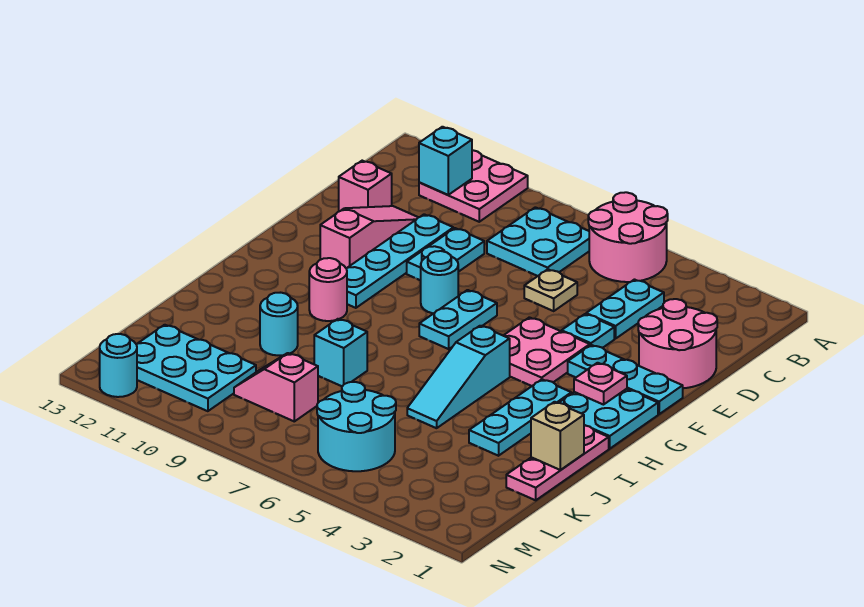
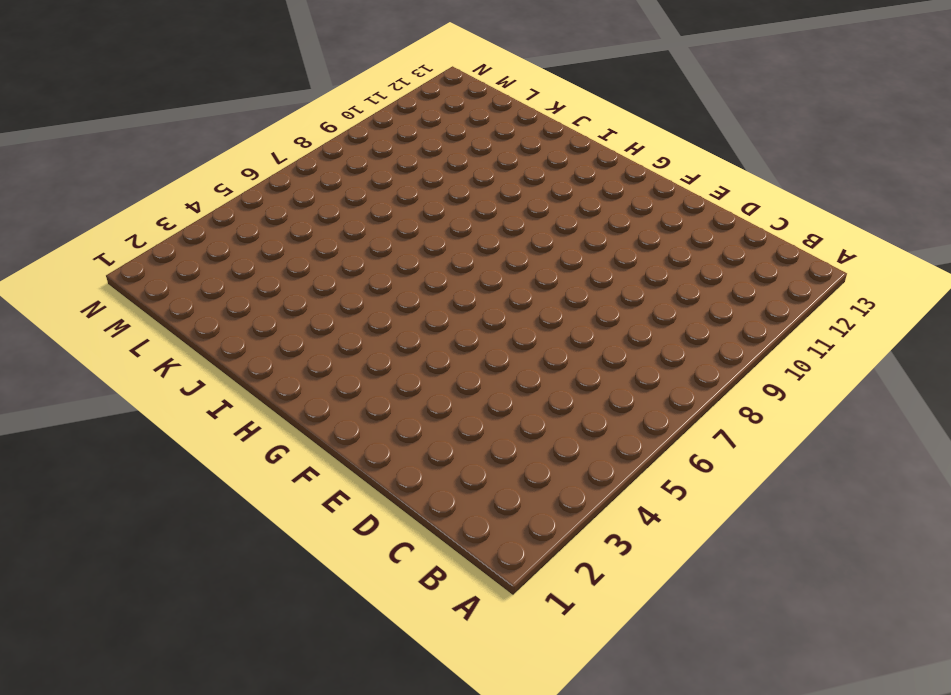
none -> pink 2x2 round brick [588,192,668,282]
none -> pink 2x2 plate [419,150,528,222]
none -> cyan 2x2 plate [487,207,589,276]

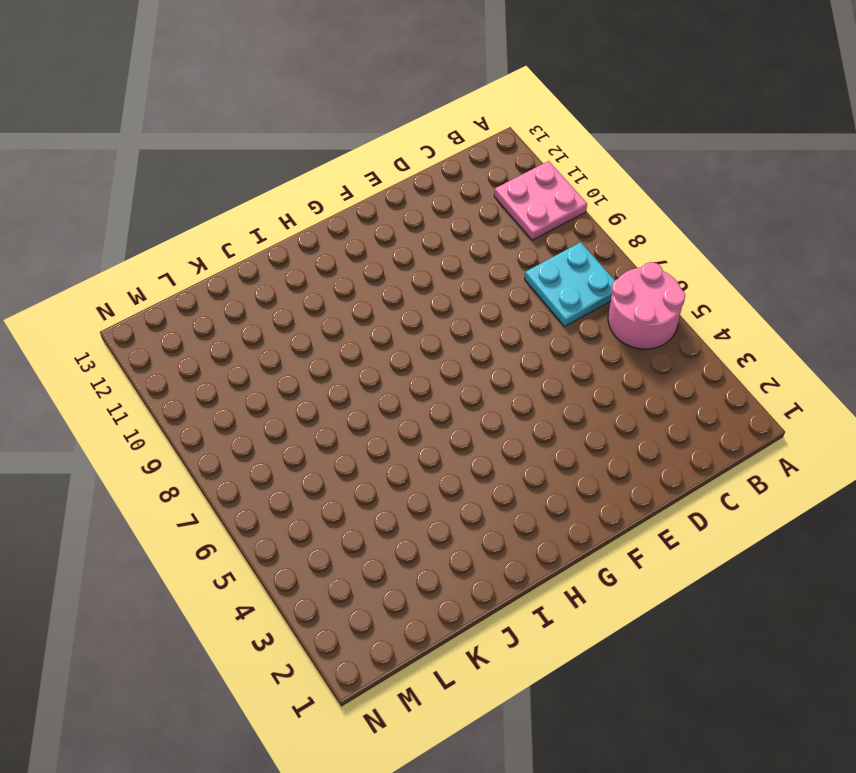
none -> cyan 1x2 plate [586,280,664,339]
none -> pink 2x2 round brick [638,299,717,388]
none -> tan 1x1 plate [524,269,577,311]

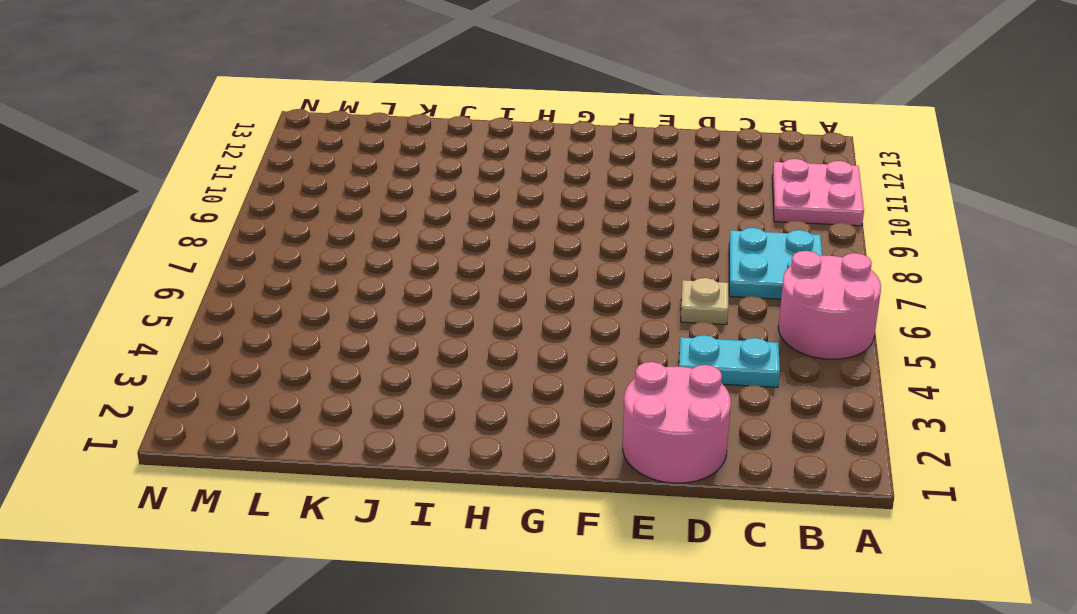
none -> cyan 1x2 plate [407,228,484,280]
none -> cyan 1x4 plate [346,214,453,308]
none -> pink 1x3 slope [320,206,418,268]

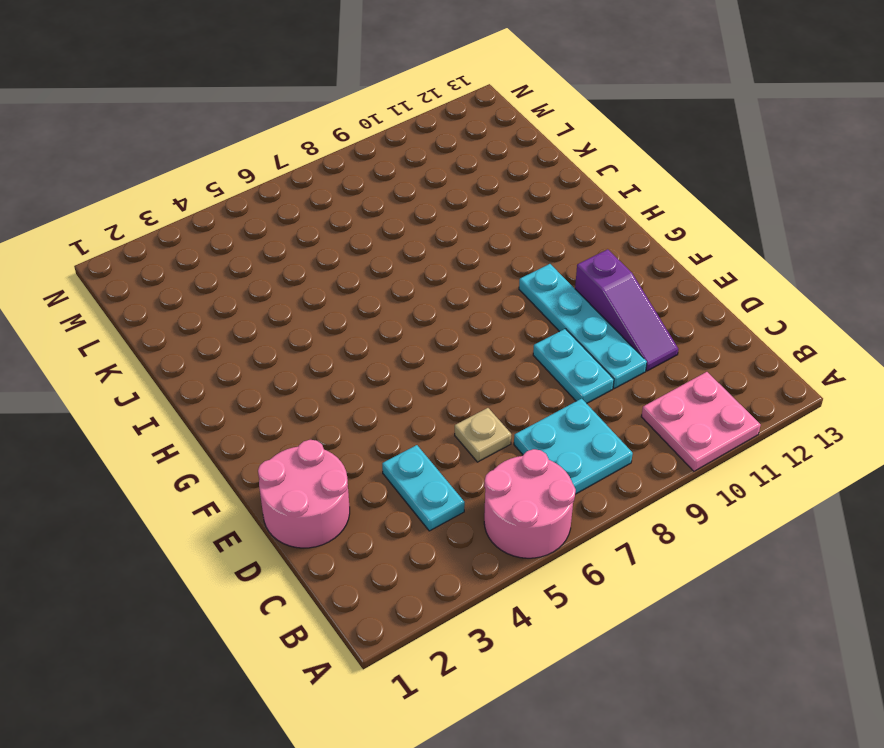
purple 1x3 slope [575,249,678,371] -> pink 1x3 slope [320,206,418,268]
none -> pink 1x1 brick [339,161,392,211]
none -> cyan 1x1 plate [562,314,614,348]
none -> cyan 1x3 plate [568,345,683,414]

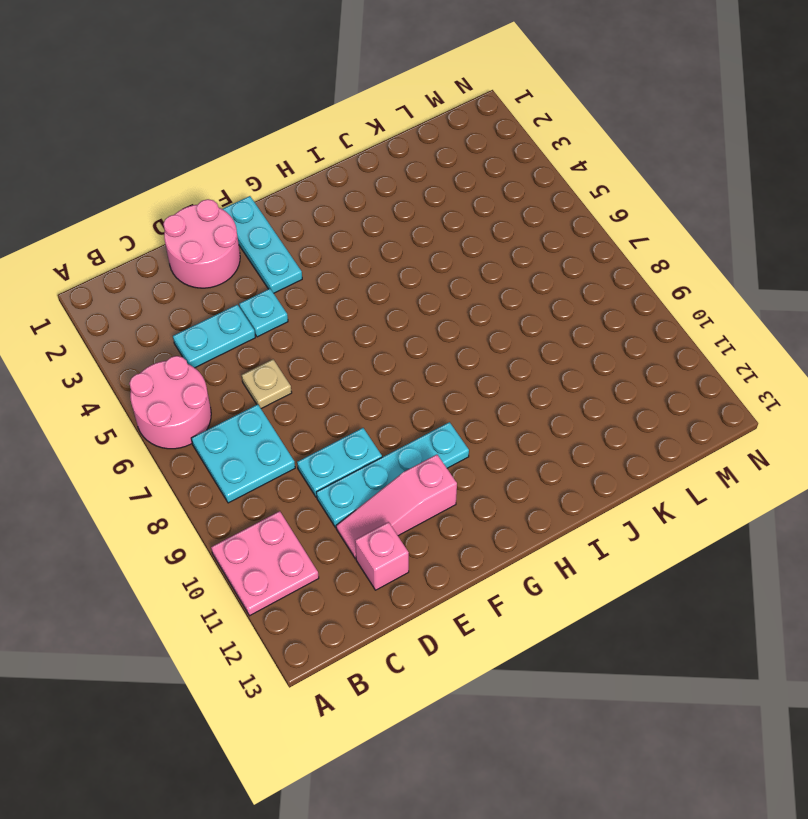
none -> pink 2x2 plate [503,317,590,386]
none -> cyan 1x2 plate [419,290,497,349]
none -> cyan 1x1 round brick [421,251,458,314]

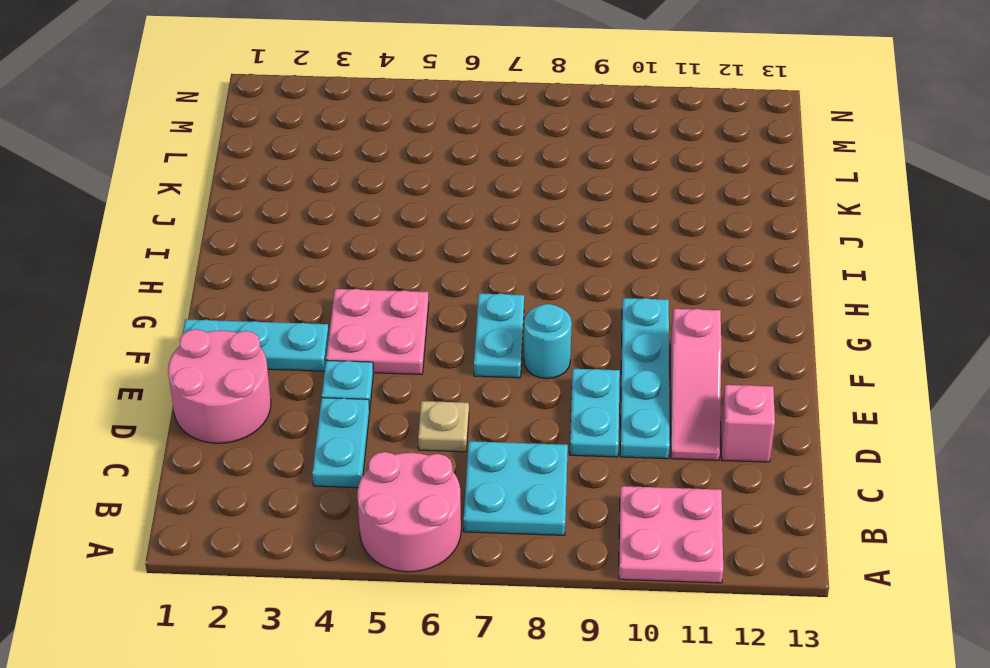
none -> cyan 2x2 plate [559,389,658,449]
none -> cyan 1x3 plate [469,379,571,456]
none -> cyan 1x3 slope [407,326,510,428]

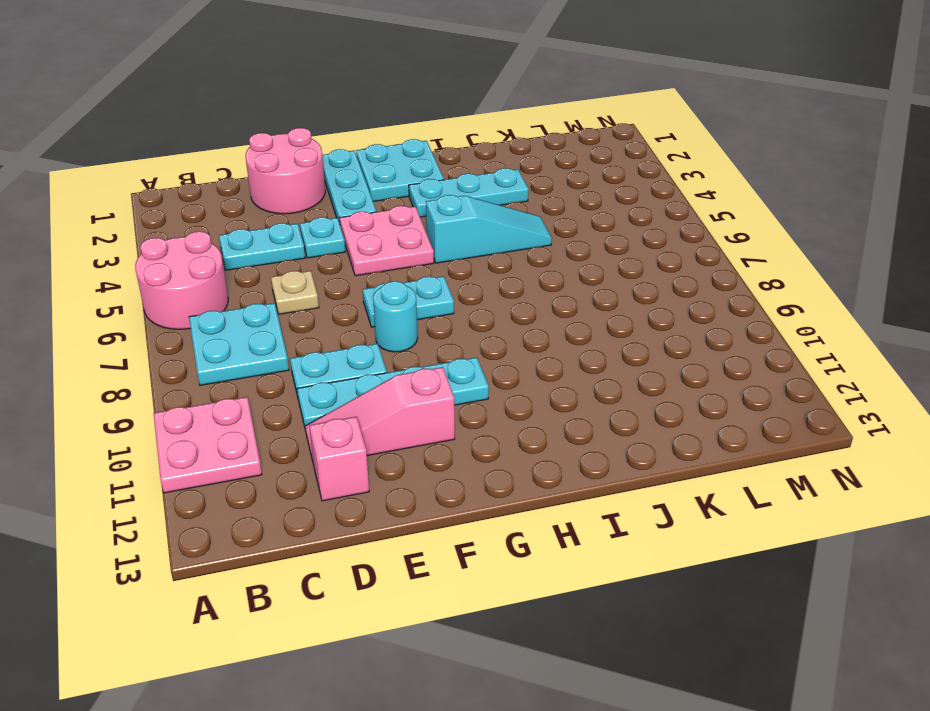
none -> pink 1x1 round brick [309,258,347,321]
none -> pink 1x3 plate [506,425,609,500]
none -> cyan 1x1 brick [314,319,367,386]

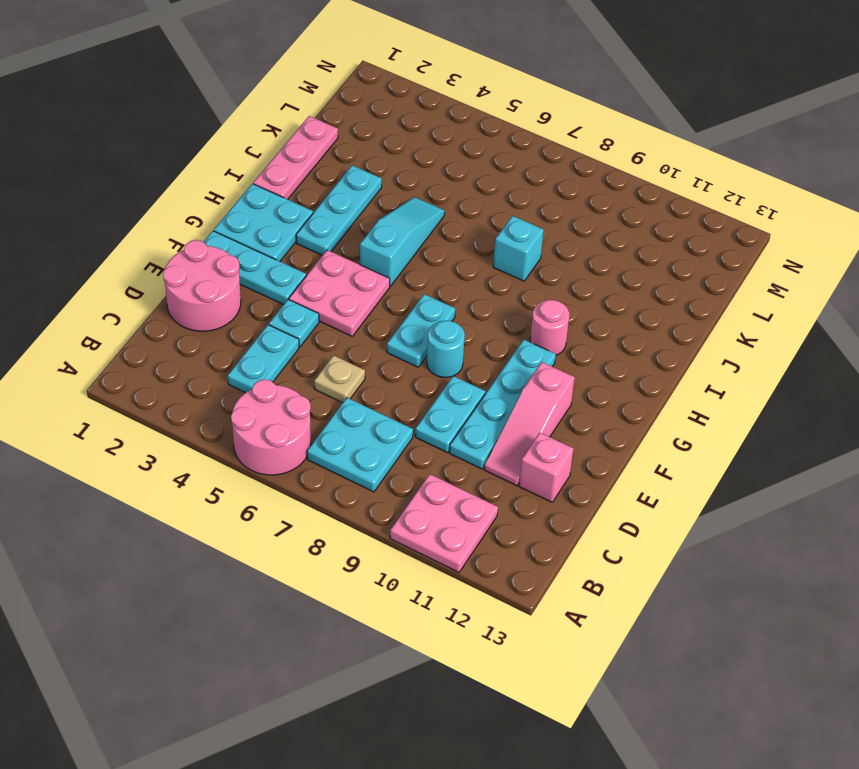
none -> cyan 1x1 round brick [260,293,298,355]
none -> cyan 2x2 round brick [317,382,396,471]
none -> pink 1x2 slope [234,353,318,421]

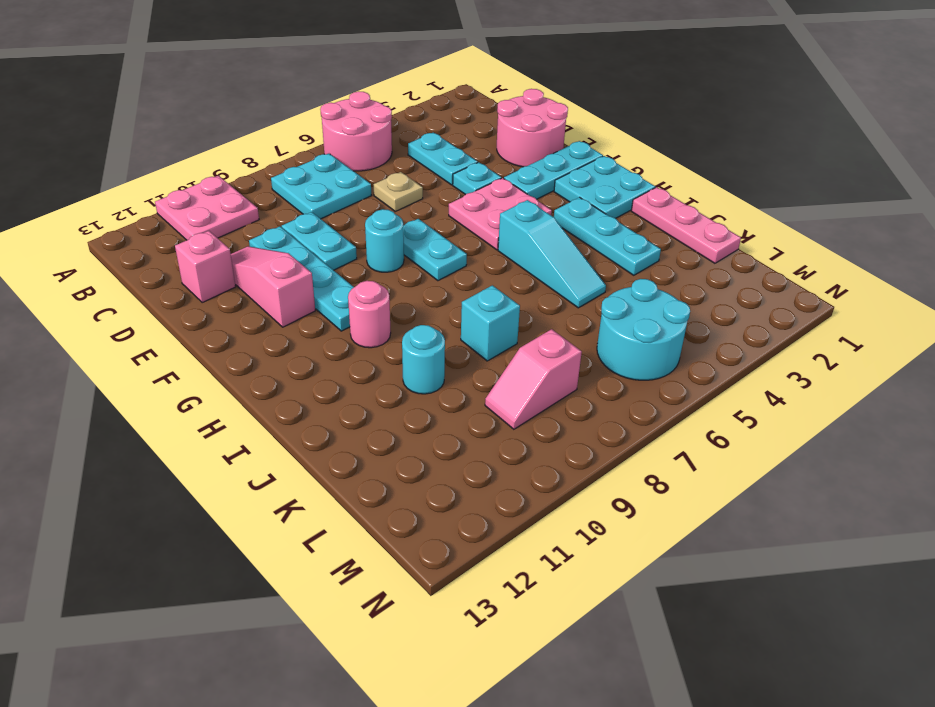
none -> cyan 2x3 plate [136,325,256,411]
none -> cyan 1x1 round brick [100,334,137,397]
none -> cyan 1x1 brick [419,127,472,195]

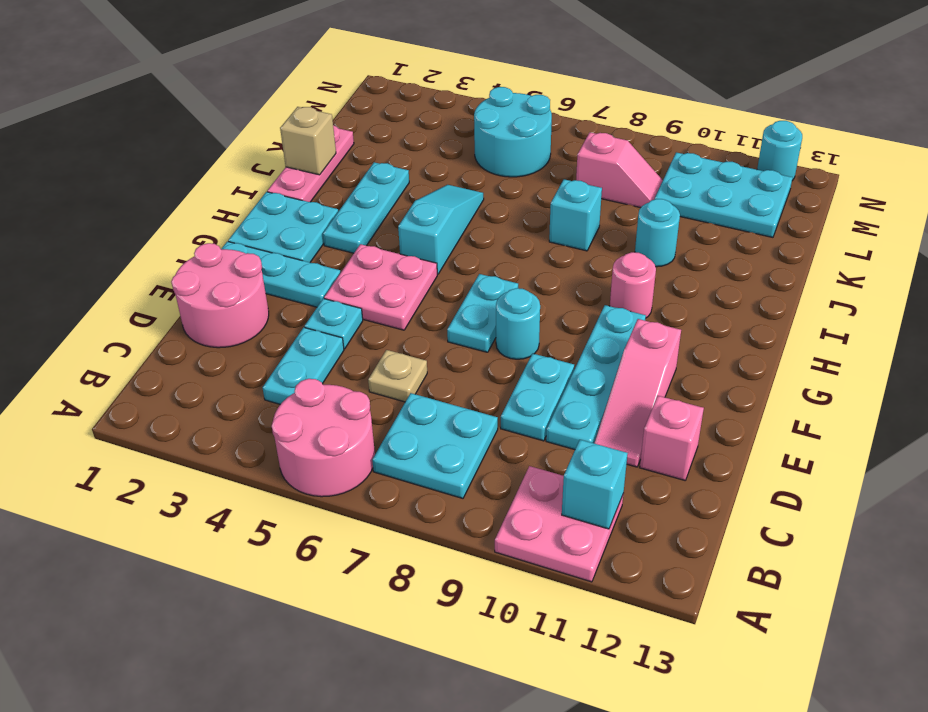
none -> pink 1x1 plate [574,363,627,405]

